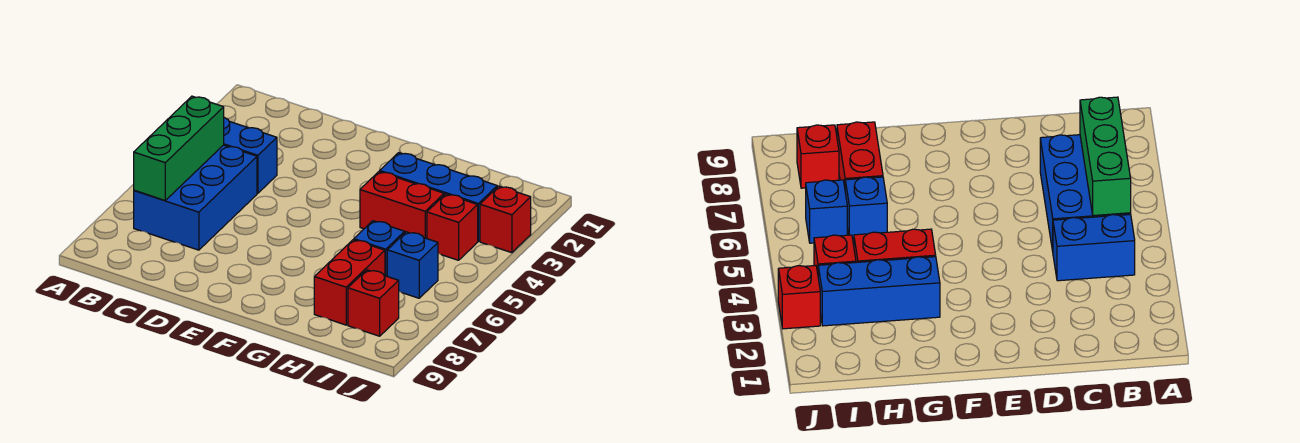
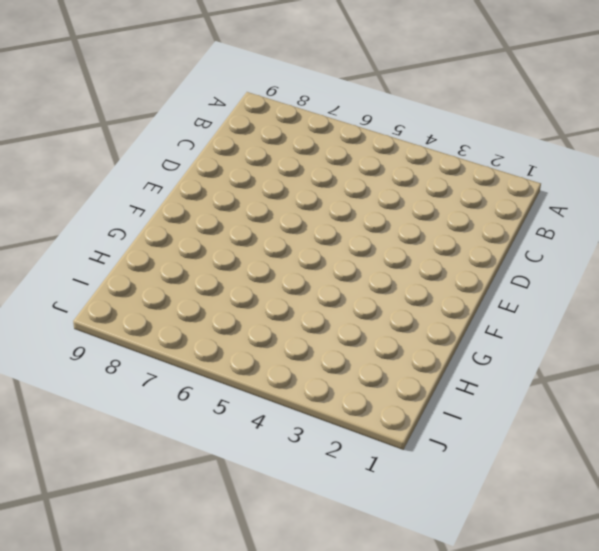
none -> blue 1x2 brick [224,118,277,193]
none -> blue 2x3 brick [134,145,257,250]

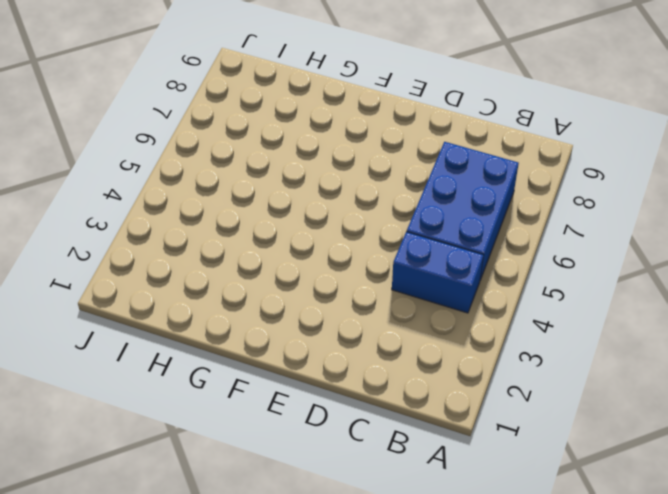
none -> blue 1x3 brick [380,153,497,241]
none -> red 1x2 brick [360,172,444,239]

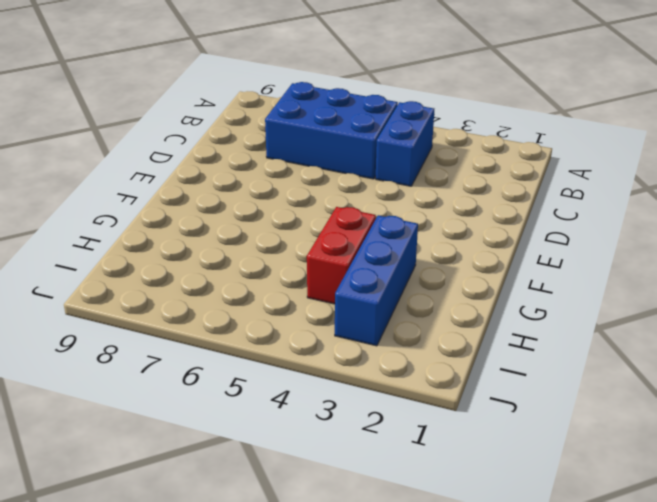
none -> blue 1x1 brick [354,221,405,276]
none -> red 1x2 brick [314,240,385,325]

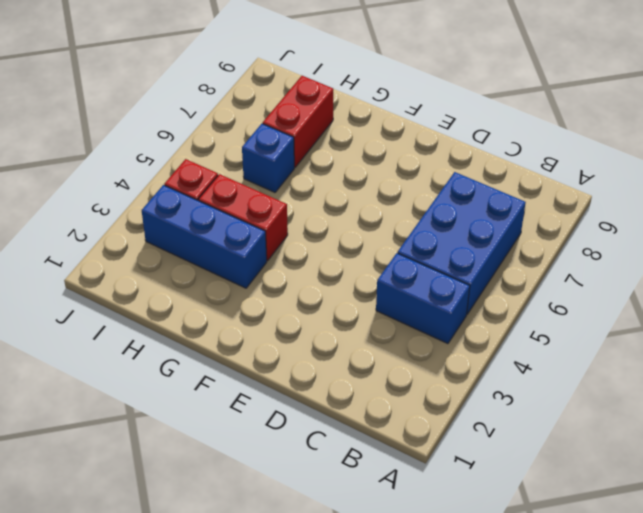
none -> blue 1x1 brick [387,232,438,298]
none -> red 1x1 brick [348,270,399,336]

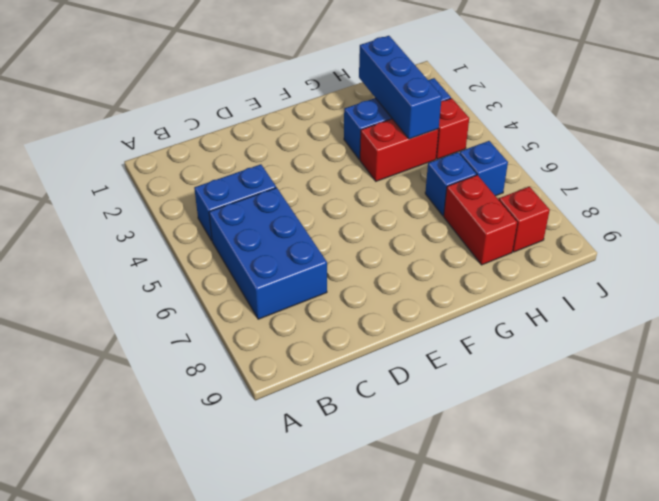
blue 1x3 brick [359,36,442,139] -> none
none -> red 1x1 brick [480,186,531,253]
none -> green 1x3 brick [134,96,224,201]

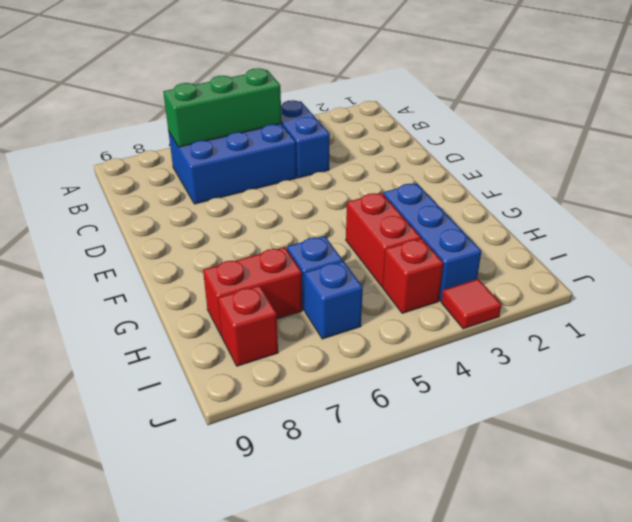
red 1x1 tile [441,279,501,329] -> red 1x1 brick [480,186,531,253]

